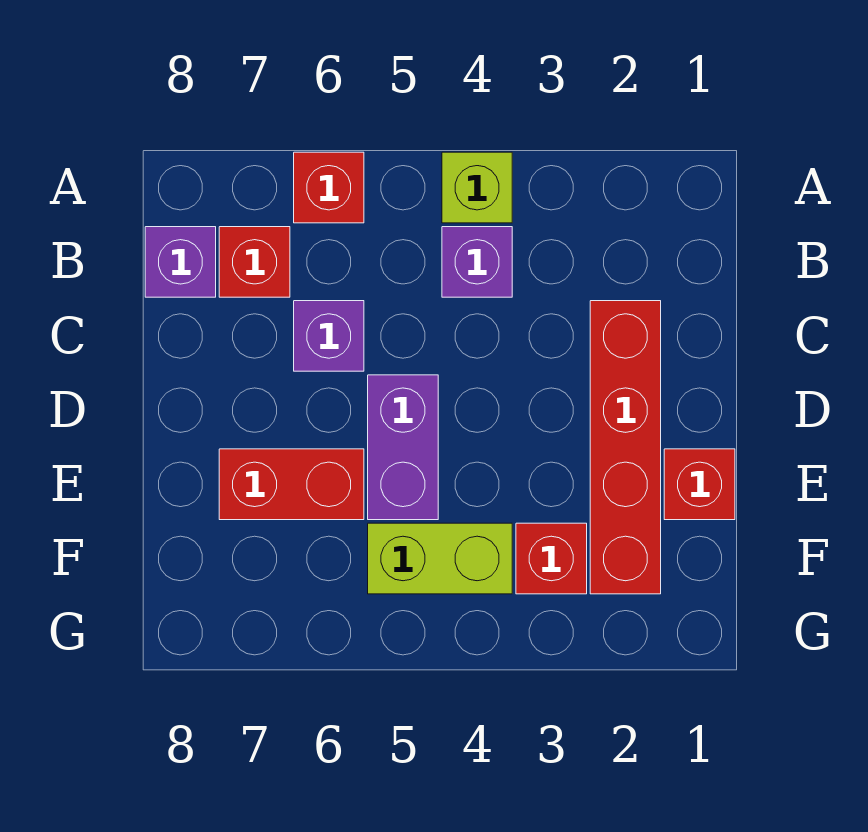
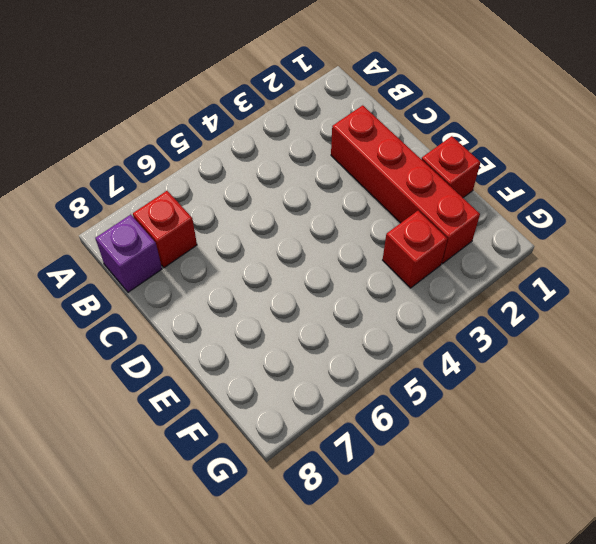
none -> lime 1x1 brick [442,152,512,223]
none -> red 1x1 brick [294,152,364,223]
none -> purple 1x1 brick [442,227,512,297]

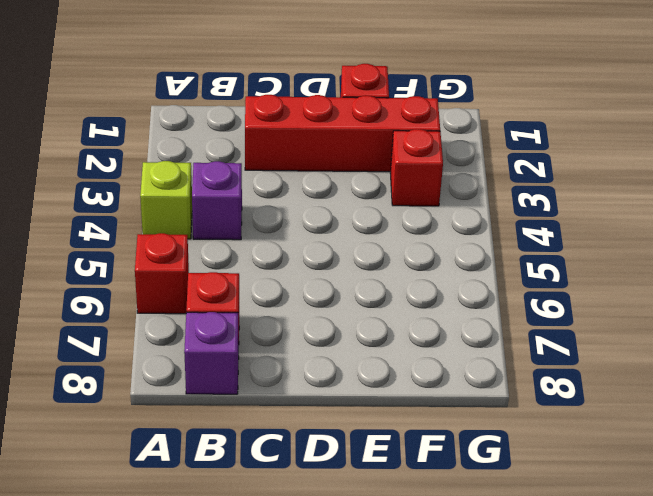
none -> purple 1x1 brick [294,301,364,371]
none -> purple 1x2 brick [368,375,438,520]
none -> red 1x2 brick [219,449,364,520]

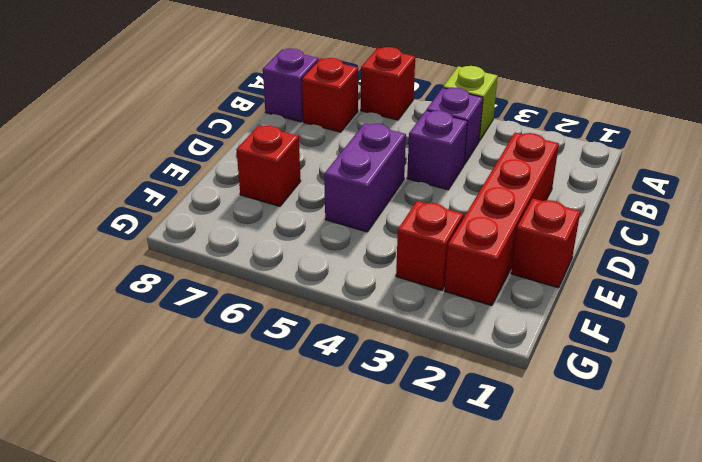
purple 1x1 brick [407,110,467,190] -> purple 1x1 brick moved to [294,301,364,371]
red 1x1 brick [236,125,301,206] -> red 1x2 brick [219,449,364,520]
none -> lime 1x2 brick [368,523,512,594]

